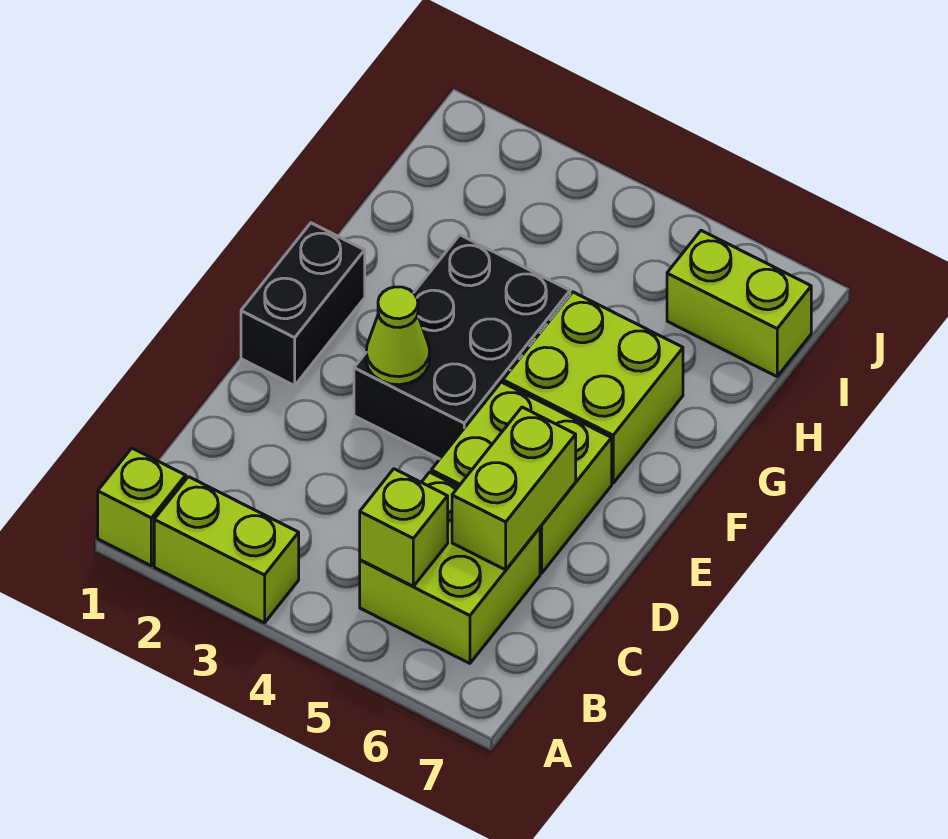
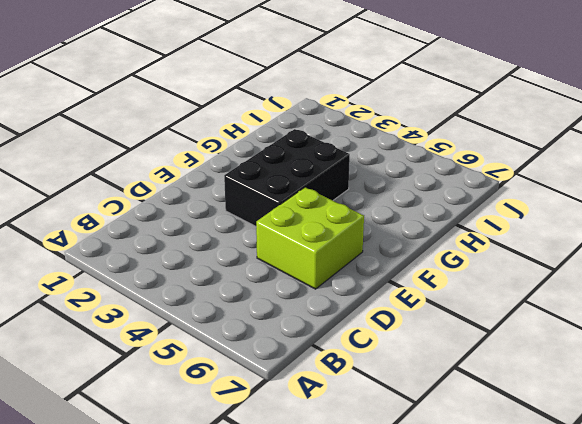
none -> lime 1x1 brick [98,448,186,566]
none -> lime 1x2 brick [154,477,299,623]

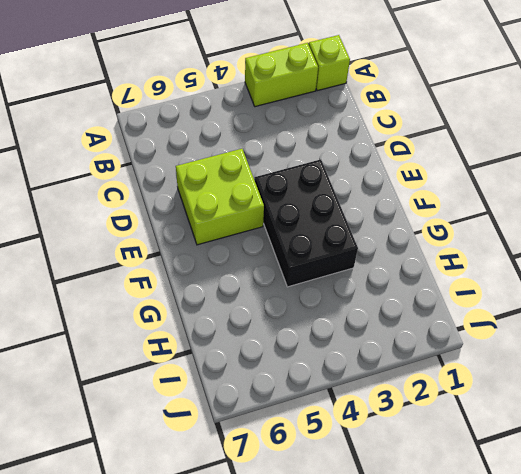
none -> lime 2x2 brick [360,472,540,663]
none -> black 1x2 brick [241,223,365,386]

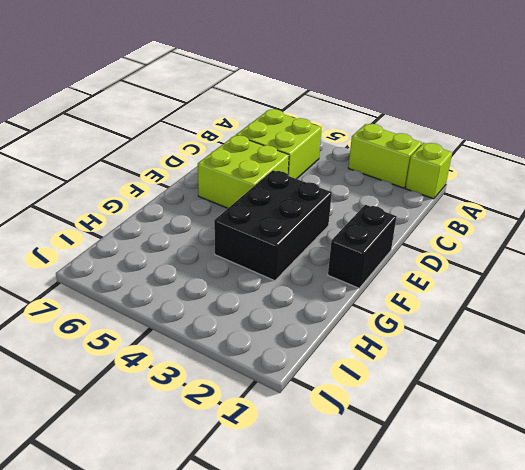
none -> lime 2x2 brick [503,292,683,483]
none -> lime 1x2 brick [667,230,811,376]

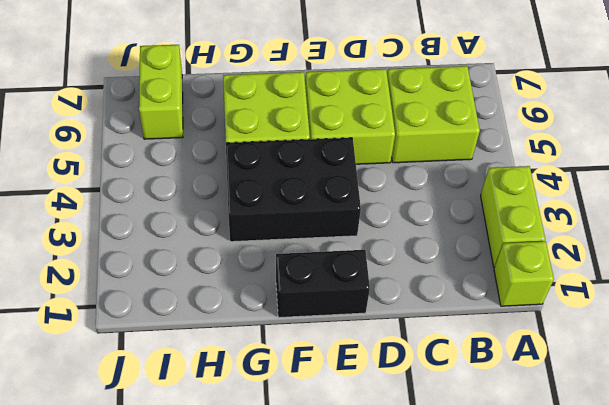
none -> lime 1x1 brick [360,469,448,586]
none -> lime 1x2 brick [452,407,576,570]

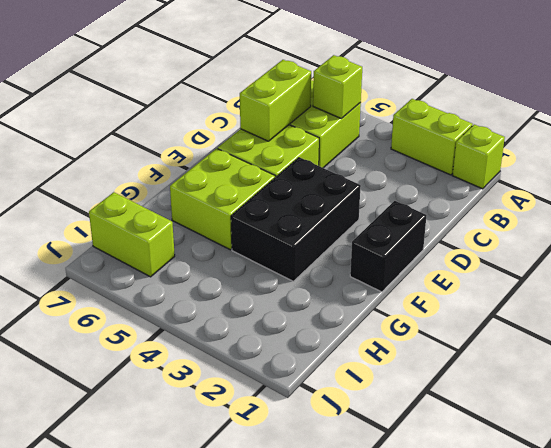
none -> lime 1x1 cone [366,287,430,385]

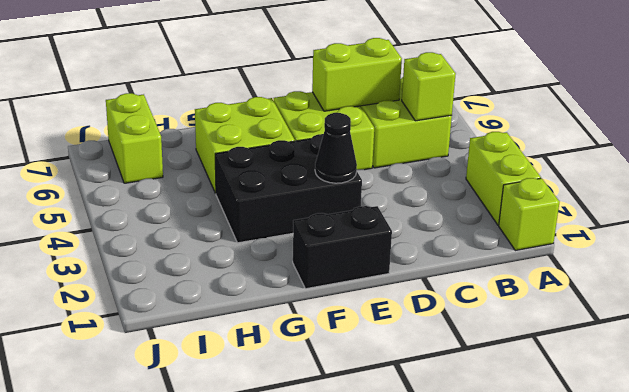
black 1x1 cone [315,113,357,183] -> lime 1x1 cone [366,287,430,385]

